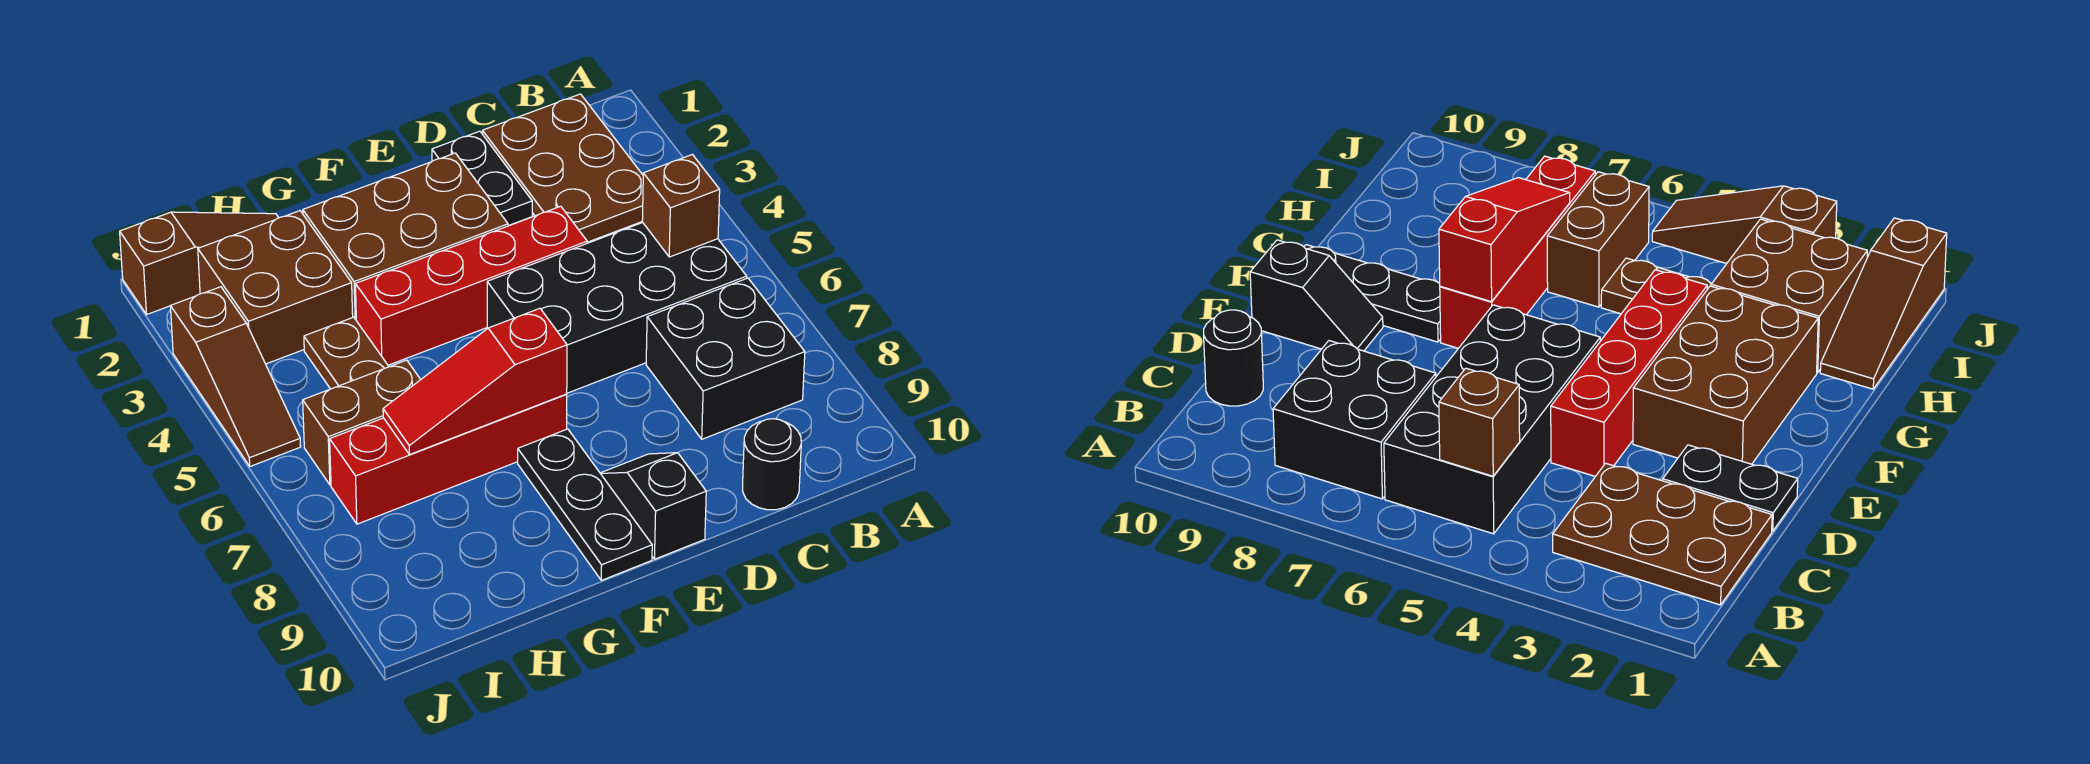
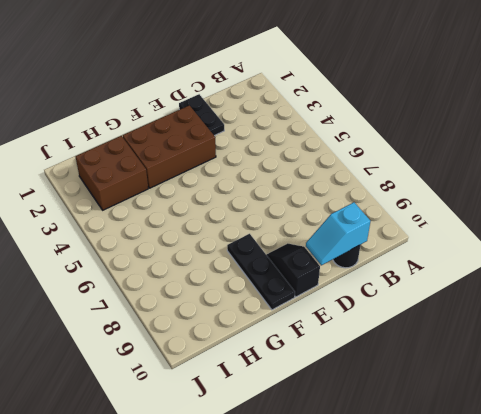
cyan 1x2 slope [306,202,370,265] -> none
none -> brown 2x3 plate [483,94,643,242]
none -> black 2x4 brick [487,223,747,393]
none -> black 2x2 brick [646,278,805,439]

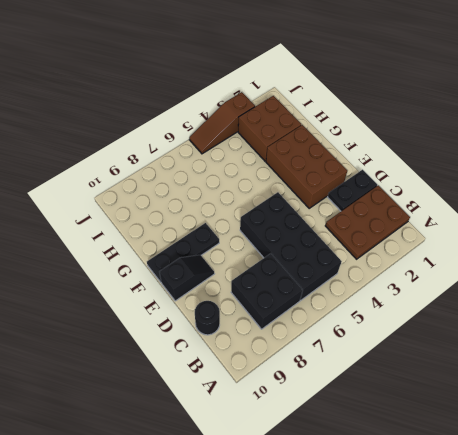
none -> red 1x4 brick [355,206,587,365]
none -> red 1x4 brick [330,394,567,524]
none -> brown 1x3 slope [120,212,279,314]

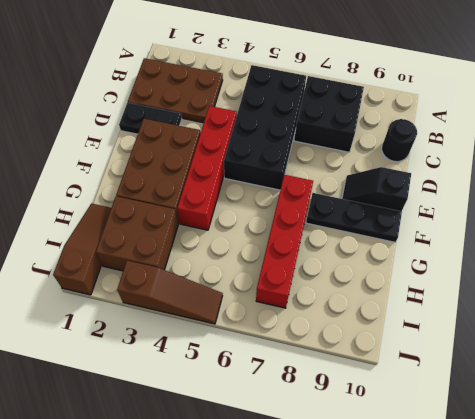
none -> brown 1x2 plate [304,317,389,389]
none -> brown 1x2 brick [303,360,421,485]
none -> brown 1x1 brick [642,155,720,257]

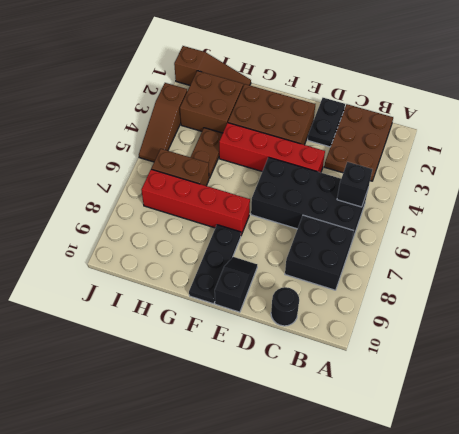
black 1x1 brick [337,162,372,207] -> brown 1x1 brick [642,155,720,257]
none -> red 1x3 slope [383,308,567,455]

